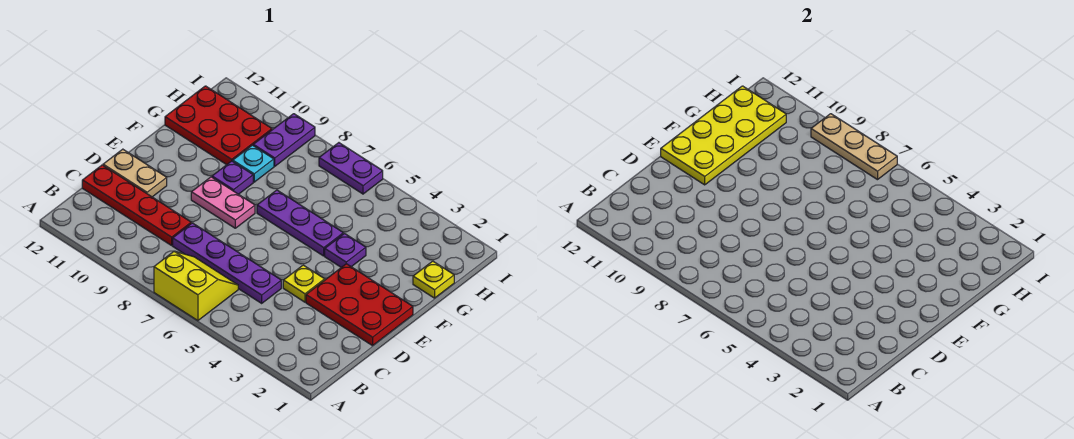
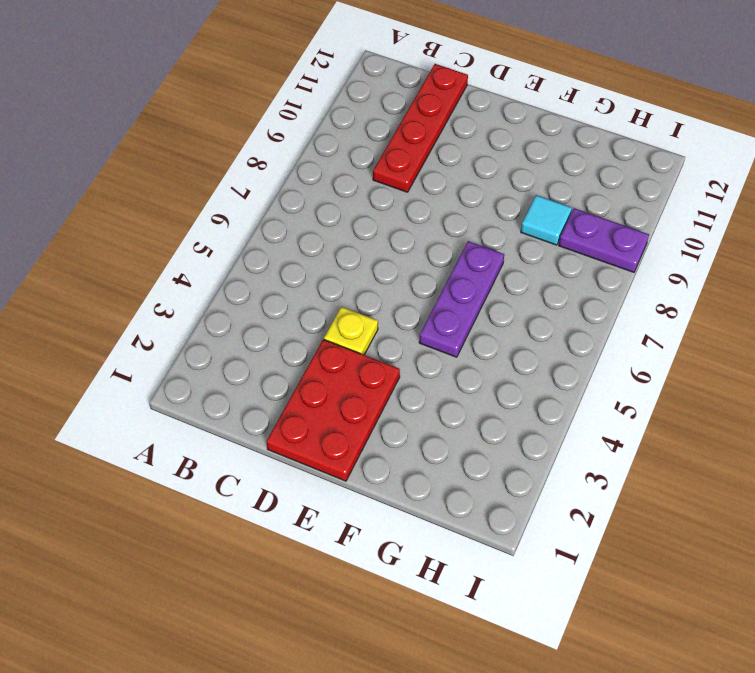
cyan 1x1 tile [521,195,572,245] -> cyan 1x1 plate [233,145,274,182]
none -> yellow 2x2 slope [154,251,238,321]
none -> purple 1x4 plate [173,223,281,303]
none -> tan 1x2 plate [103,149,167,197]

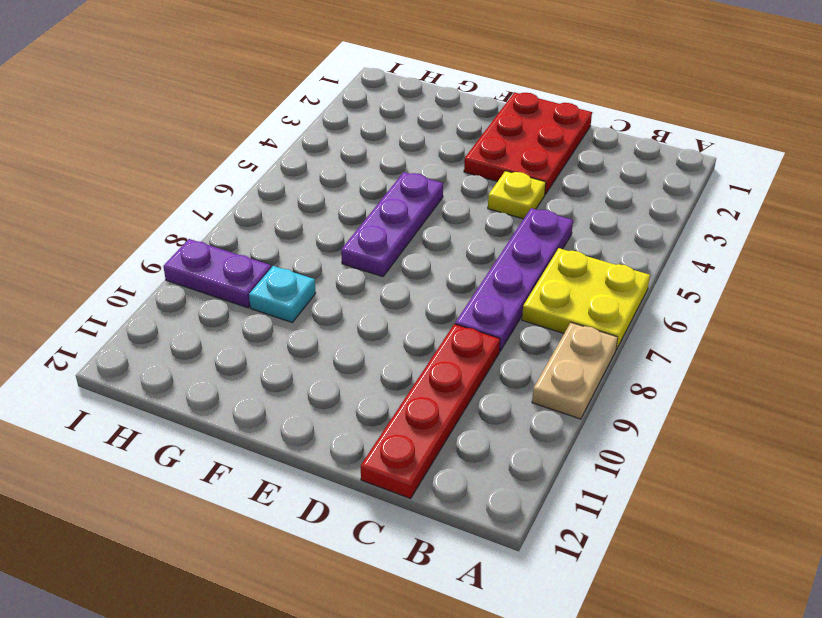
yellow 2x2 plate [522,248,650,350] -> yellow 2x2 slope [154,251,238,321]
tan 1x2 plate [532,323,618,419] -> tan 1x2 plate moved to [103,149,167,197]
none -> pink 1x2 plate [191,177,255,228]
none -> purple 1x1 plate [325,234,366,267]
none -> purple 1x1 plate [212,161,253,194]

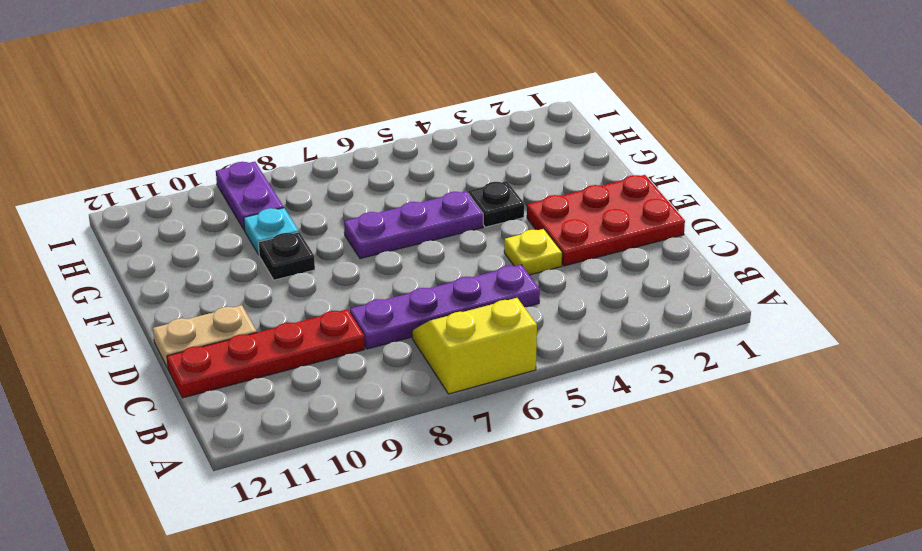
black 1x1 plate [468,181,524,227] -> purple 1x1 plate [325,234,366,267]
black 1x1 plate [258,232,315,280] -> purple 1x1 plate [212,161,253,194]
none -> pink 1x2 plate [191,177,255,228]
none -> yellow 1x1 plate [413,261,454,298]
none -> red 2x3 plate [165,86,272,165]

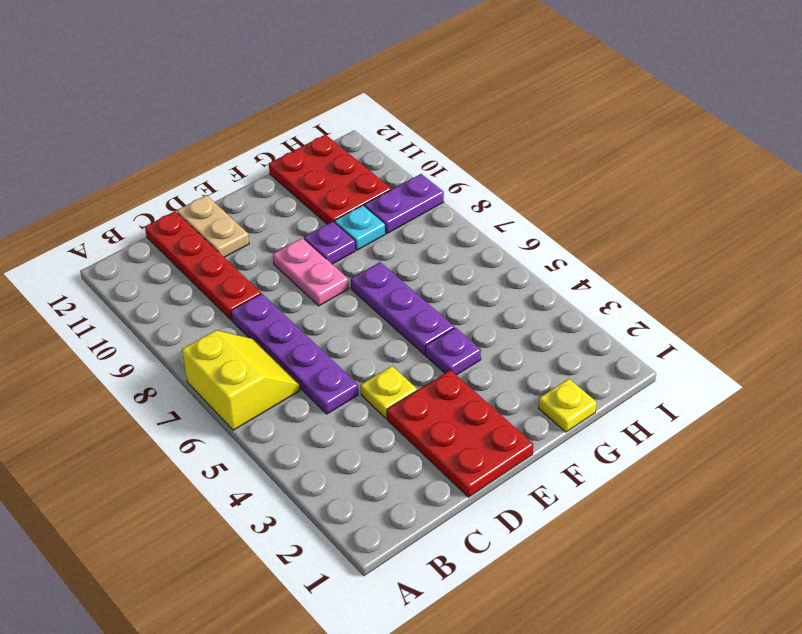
none -> purple 1x2 plate [319,143,383,194]
none -> yellow 2x4 plate [661,86,786,185]
none -> tan 1x3 plate [811,114,897,180]

